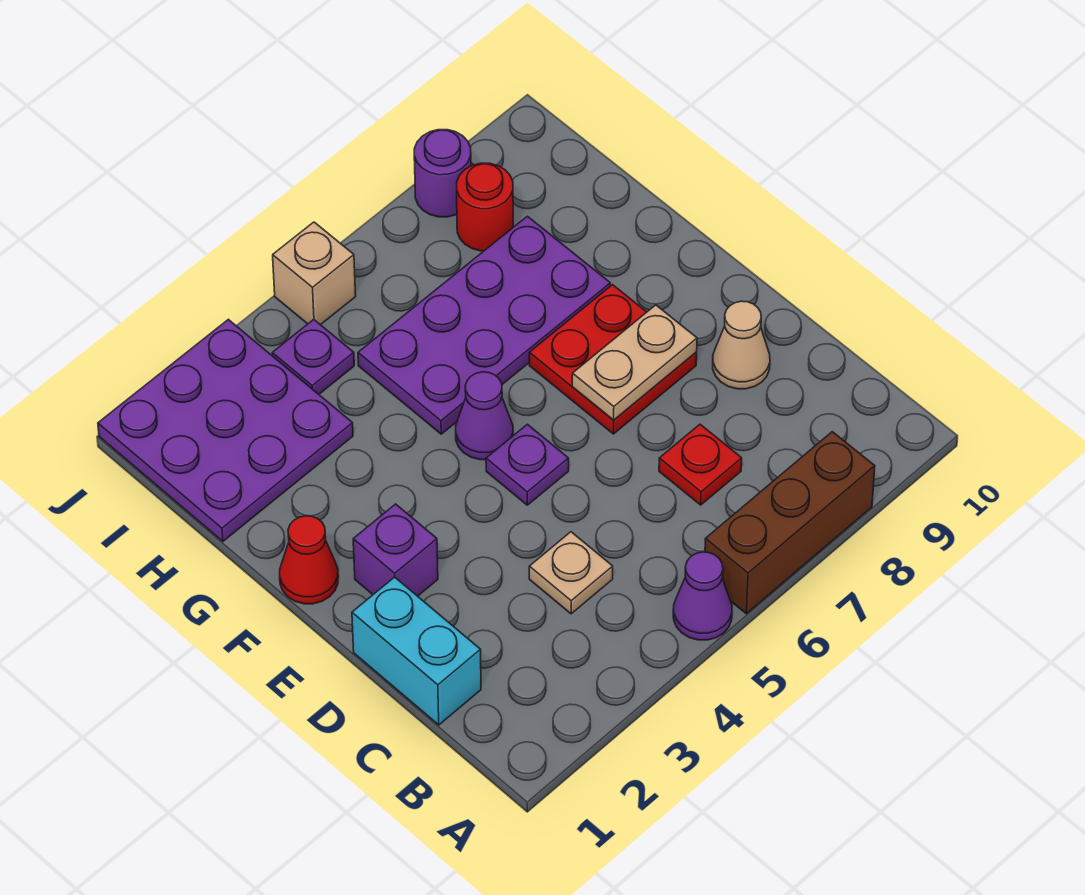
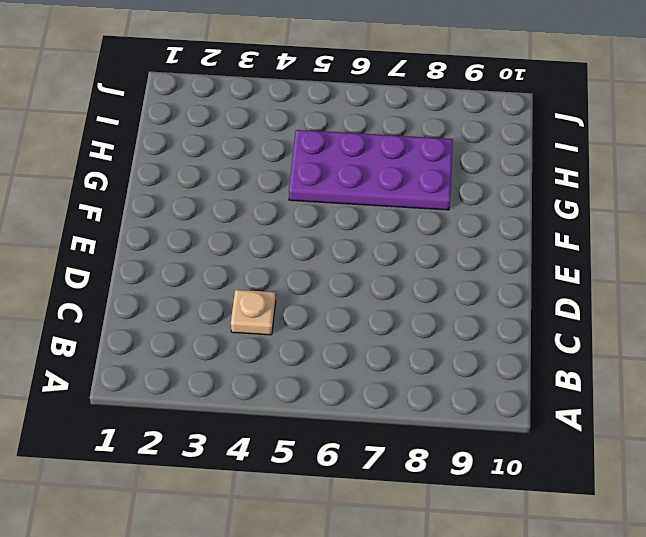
none -> purple 1x1 cone [673,552,732,640]
none -> brown 1x3 brick [705,432,875,614]
none -> cyan 1x2 brick [352,577,481,725]

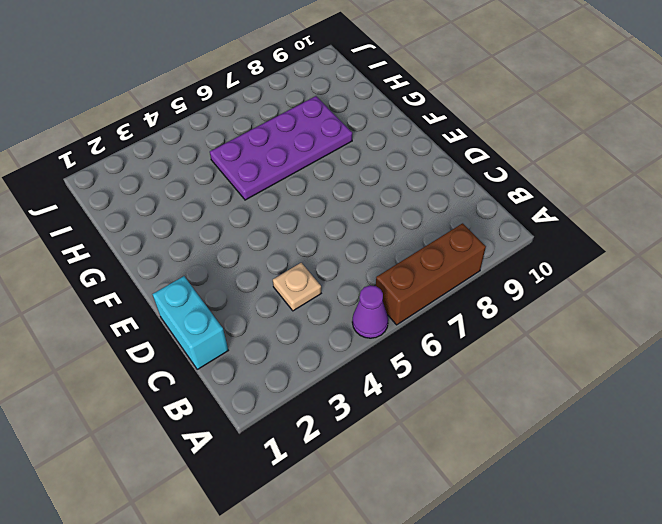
none -> red 1x1 plate [659,424,742,505]
none -> tan 1x1 cone [713,301,770,389]
none -> purple 1x1 brick [353,504,438,596]

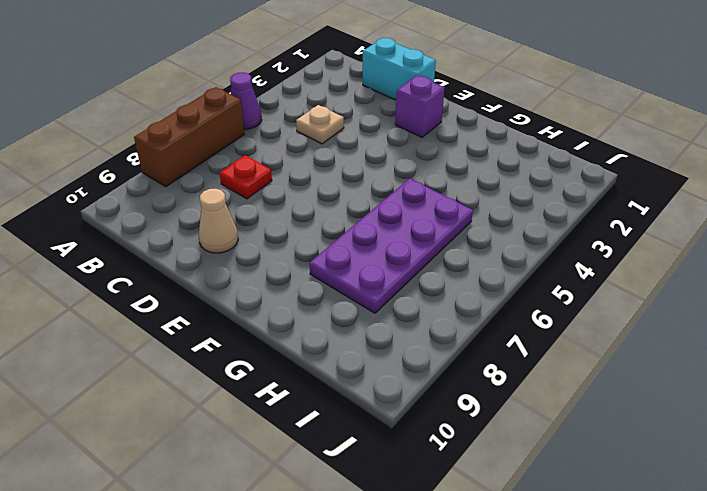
none -> purple 1x1 plate [486,424,569,505]
none -> red 2x2 plate [529,285,697,434]
none -> red 1x1 cone [280,516,338,604]

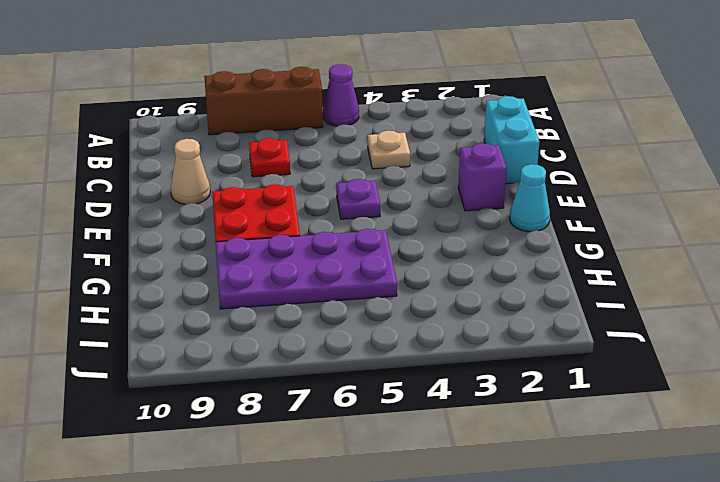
cyan 1x1 cone [510,164,550,232] -> red 1x1 cone [280,516,338,604]
none -> purple 1x1 cone [456,372,513,460]
none -> purple 3x3 plate [98,319,353,541]
none -> purple 1x1 plate [272,320,354,394]

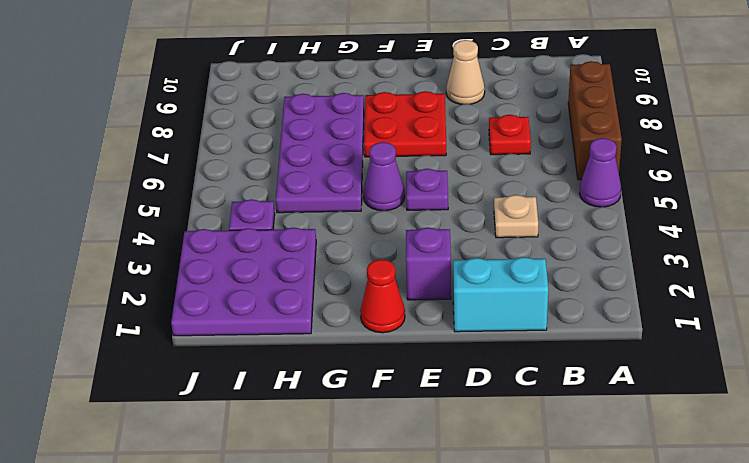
none -> red 1x1 round brick [457,163,513,251]
none -> tan 1x1 brick [273,222,356,325]
none -> purple 1x1 round brick [414,130,471,217]

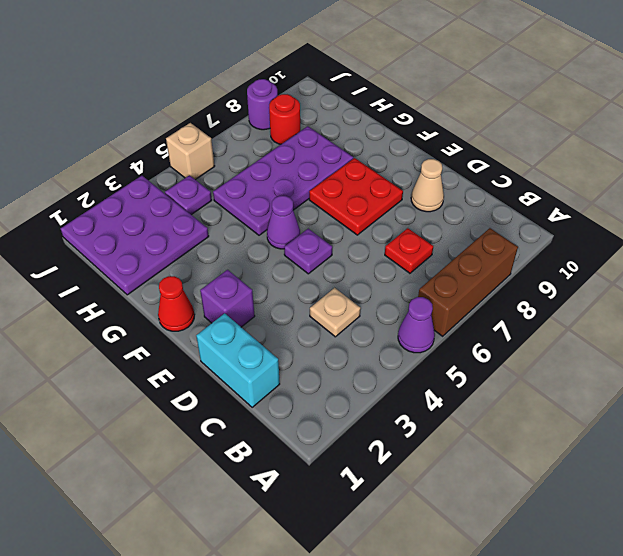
none -> tan 1x2 plate [572,305,697,420]

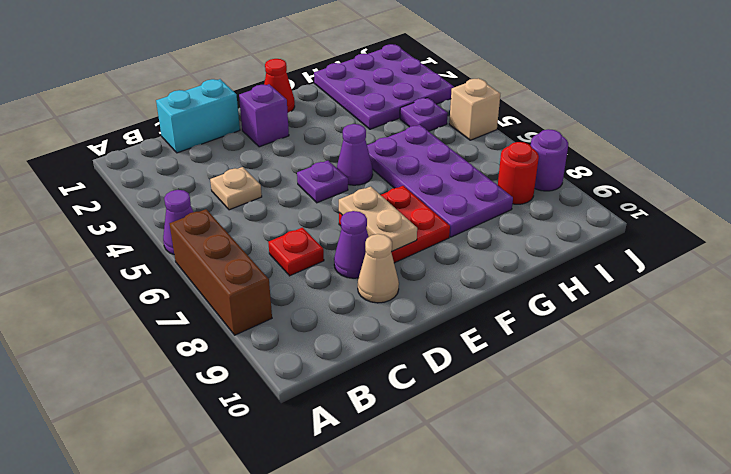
purple 1x1 cone [334,211,369,278] -> none

